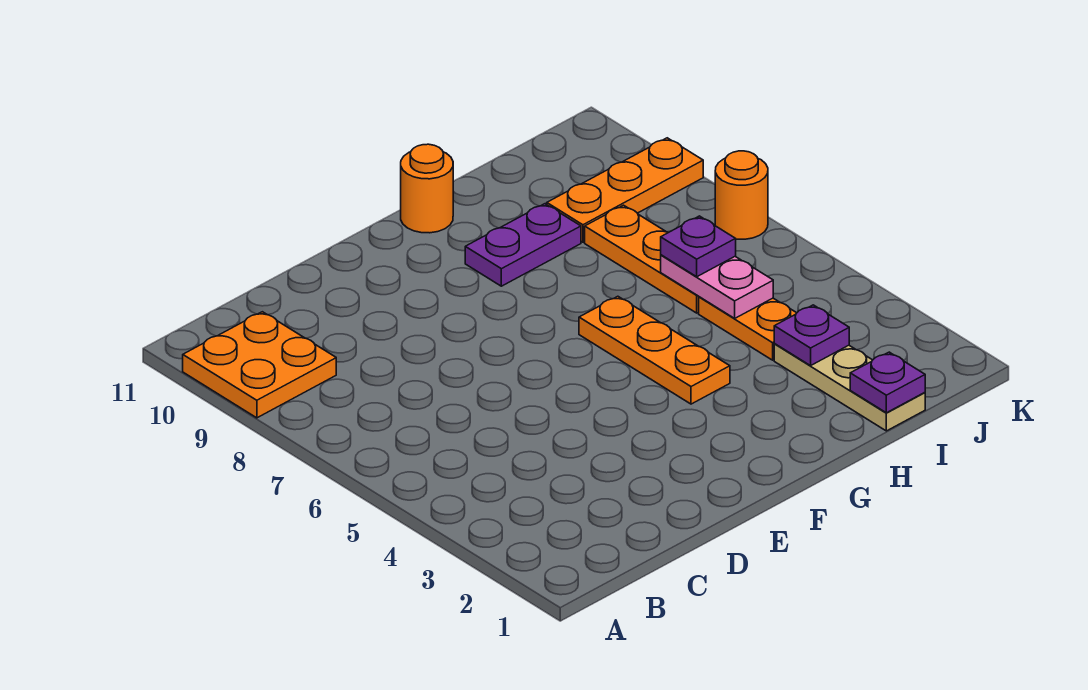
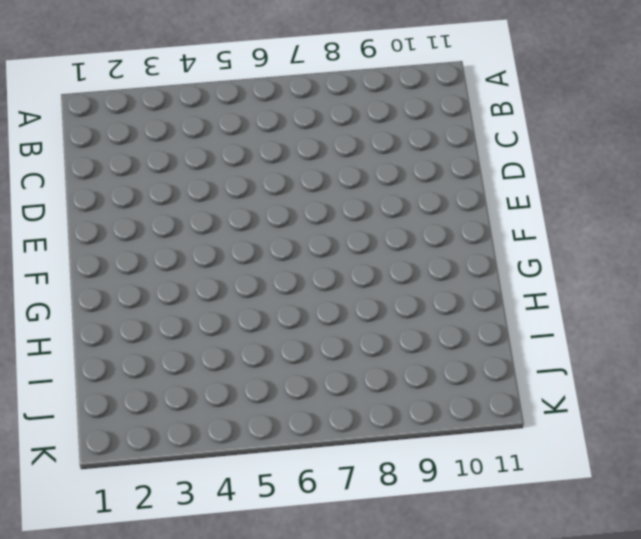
none -> orange 2x2 plate [183,312,336,418]
none -> orange 1x3 plate [579,296,730,404]
none -> purple 1x2 plate [465,204,581,286]

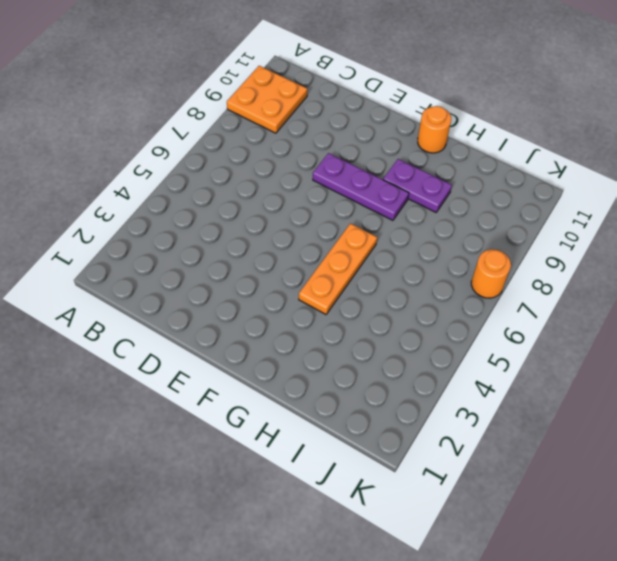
purple 1x3 plate [313,153,409,220] -> none
none -> tan 1x3 plate [774,344,925,431]
none -> orange 1x2 plate [699,297,796,360]
none -> orange 1x3 plate [585,205,699,313]

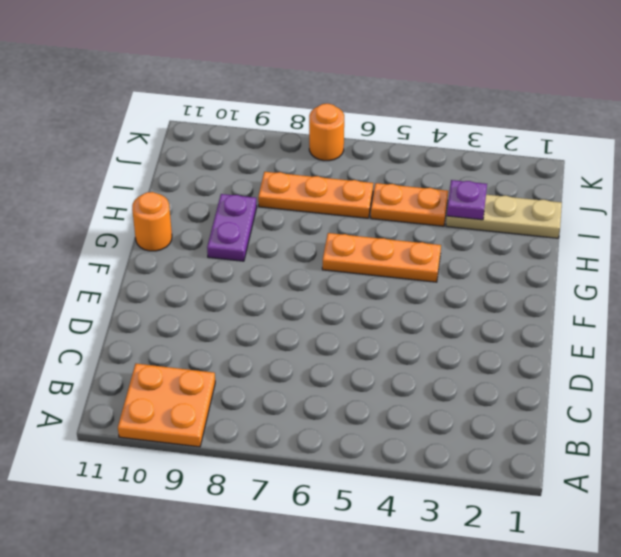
none -> orange 1x3 plate [547,138,703,242]
none -> purple 1x1 plate [850,352,925,413]
none -> pink 1x2 plate [661,255,773,318]

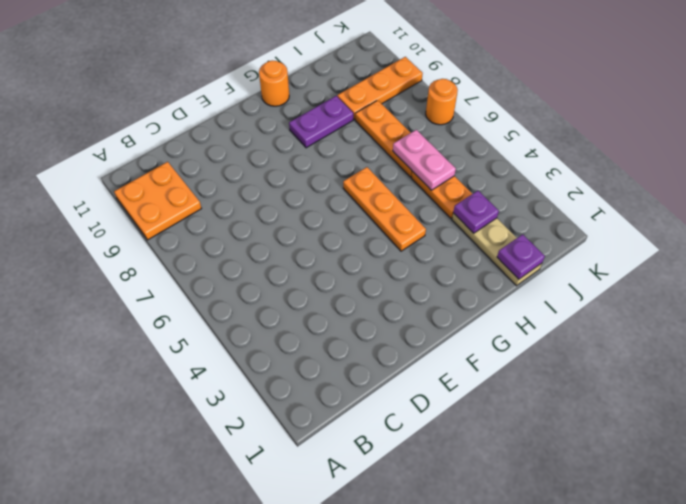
none -> purple 1x1 plate [661,216,736,277]

